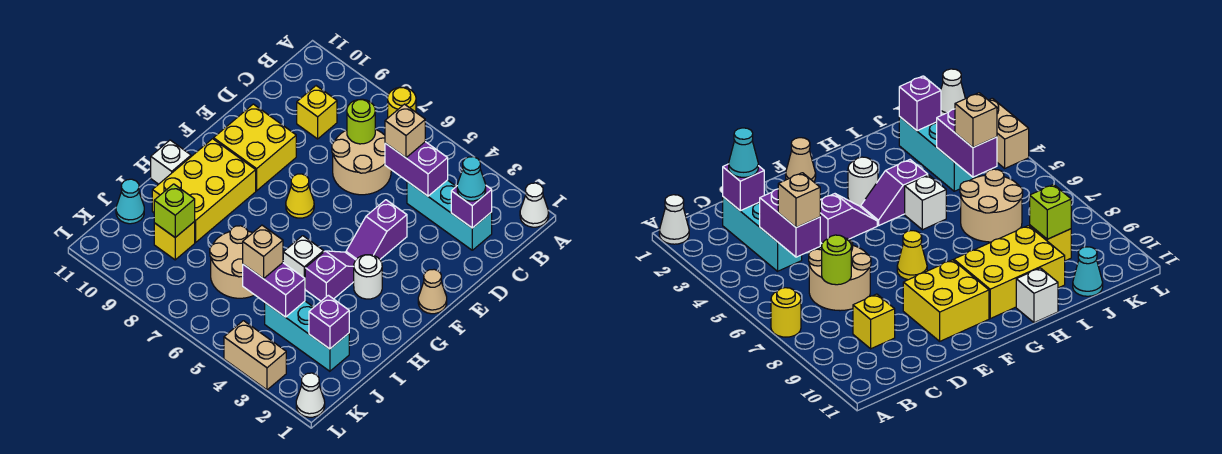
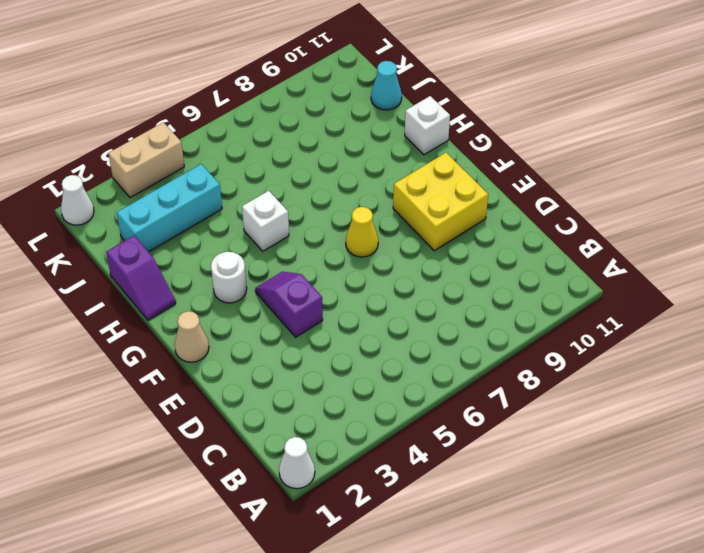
purple 1x2 slope [106,236,176,320] -> purple 1x2 slope moved to [305,251,356,301]
none -> yellow 1x1 round brick [388,87,416,118]
none -> cyan 1x3 brick [407,180,492,250]
none -> tan 2x2 round brick [332,129,391,195]

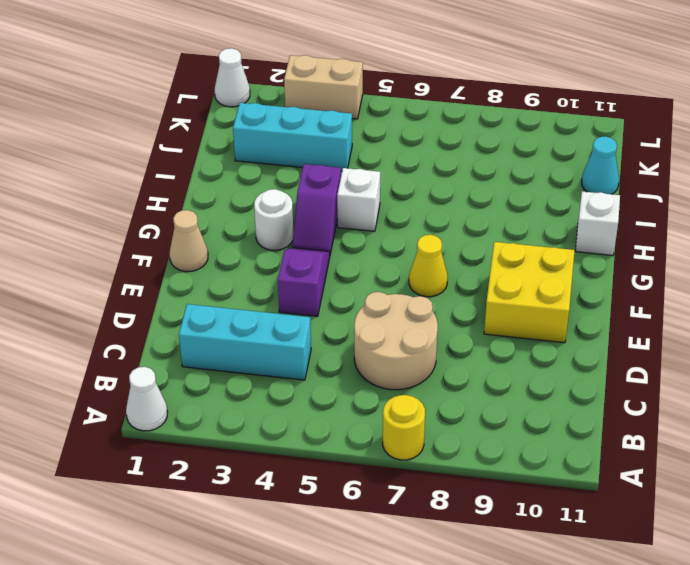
none -> yellow 1x1 brick [297,86,337,139]
none -> yellow 2x3 brick [152,139,256,243]
none -> tan 2x2 round brick [210,226,254,298]

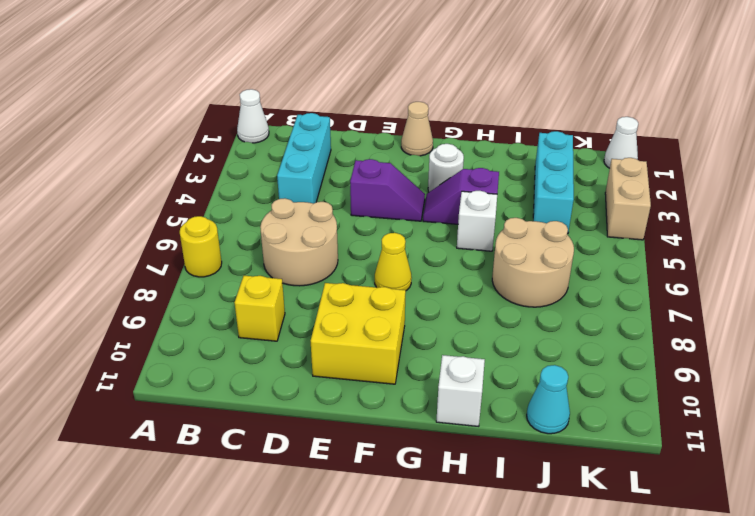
none -> yellow 2x3 brick [152,139,256,243]
none -> yellow 1x1 brick [154,222,195,260]
none -> purple 1x1 brick [451,186,492,228]

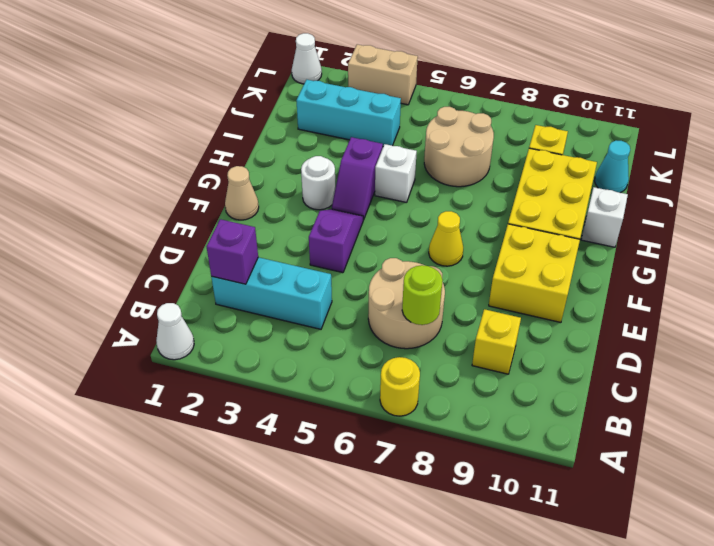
none -> purple 1x2 brick [385,142,448,196]
none -> purple 1x1 brick [309,295,349,349]
none -> purple 1x2 brick [243,263,305,317]

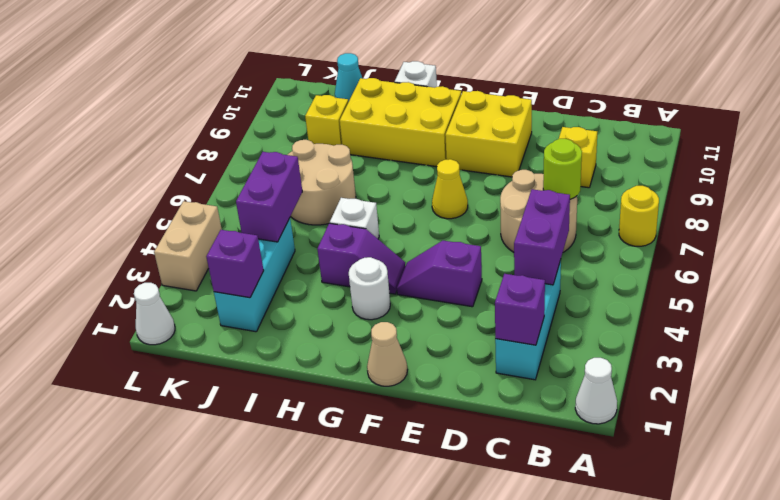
none -> lime 1x1 brick [154,184,195,237]
none -> cyan 1x1 cone [457,157,486,201]
none -> tan 1x1 brick [385,104,425,158]

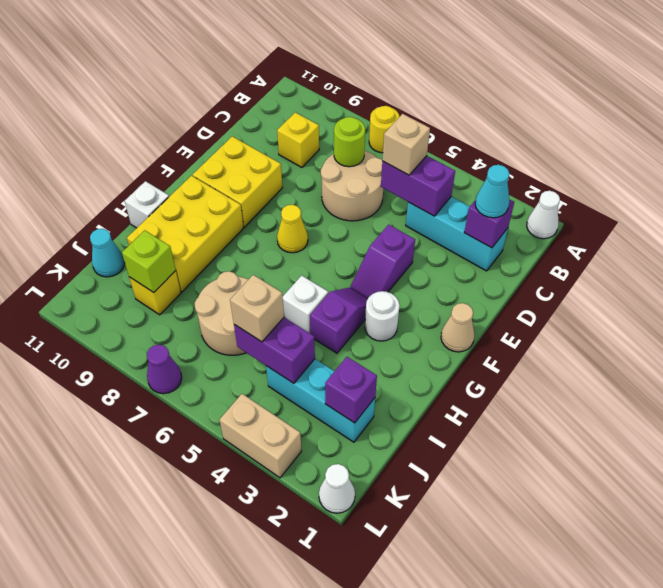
purple 1x1 cone [147,345,182,394] -> none

